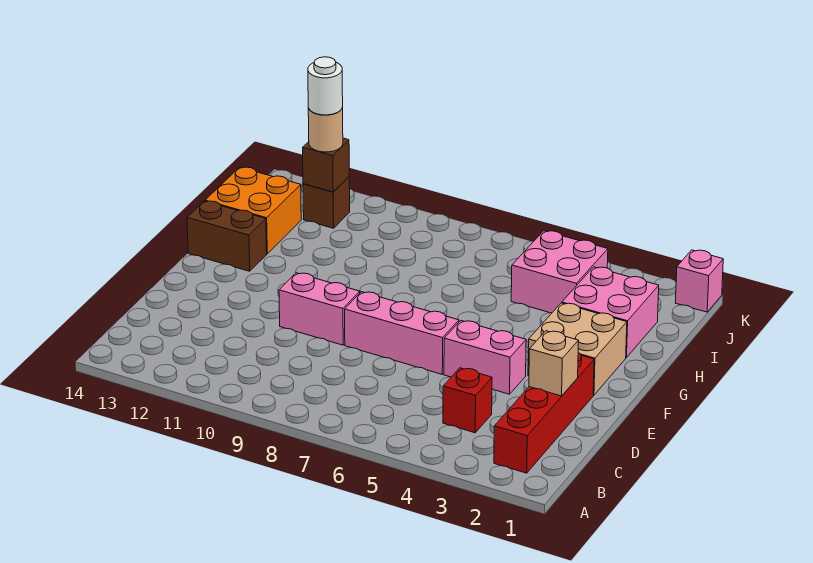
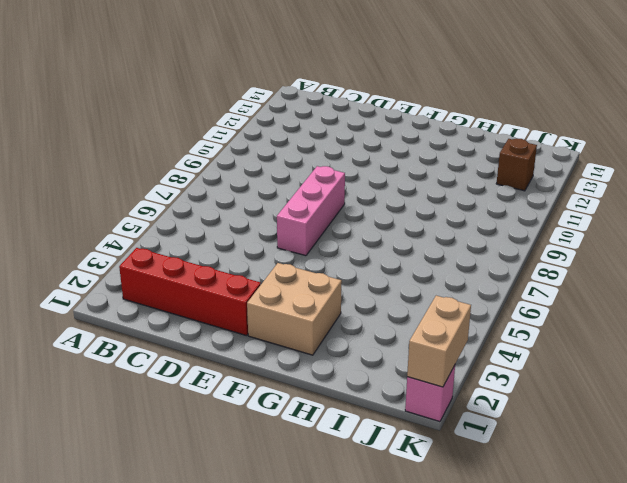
tan 1x2 brick [407,296,471,387] -> none
none -> red 1x1 brick [443,368,492,433]
none -> pink 1x2 brick [444,321,526,394]
none -> pink 1x2 brick [279,273,360,345]

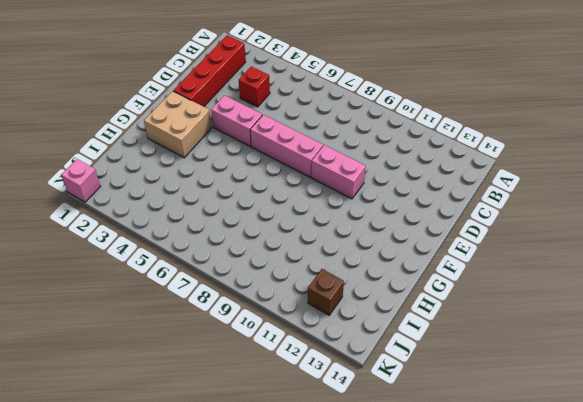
none -> brown 1x2 brick [187,201,267,271]
none -> pink 2x2 brick [562,267,659,358]
none -> orange 2x2 brick [205,167,301,254]

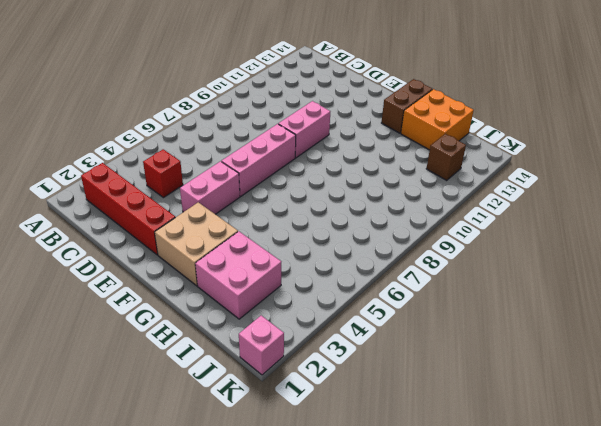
none -> pink 2x2 brick [511,231,608,313]
none -> tan 1x1 brick [529,331,578,396]
none -> brown 1x1 brick [303,138,349,192]

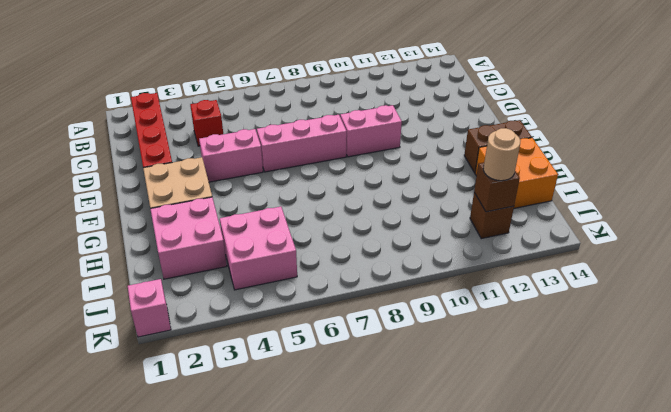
none -> tan 1x1 brick [529,331,578,396]
none -> white 1x1 round brick [308,57,343,115]

